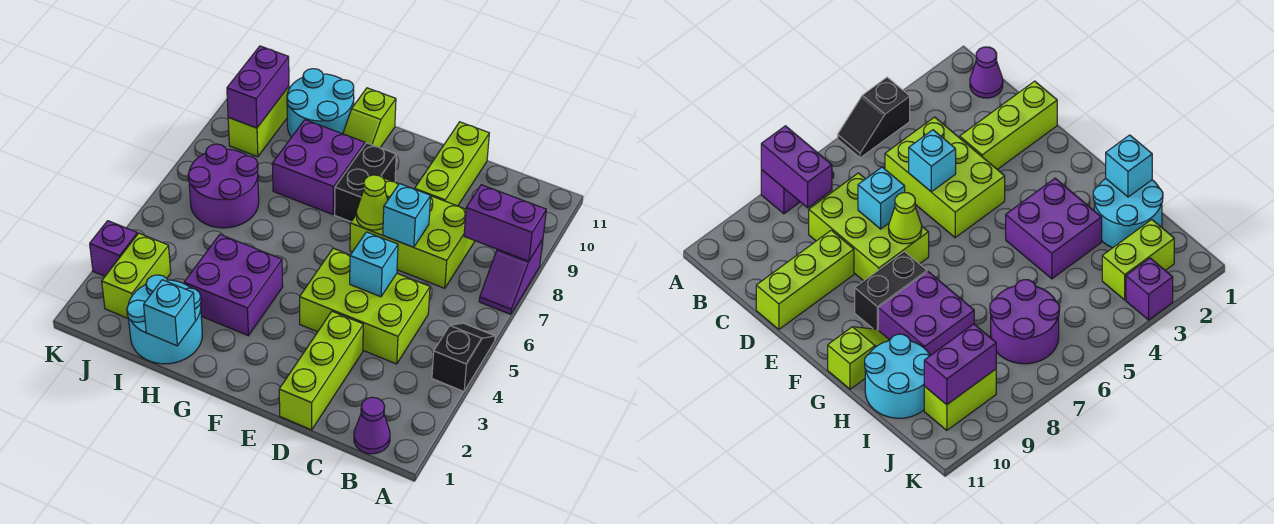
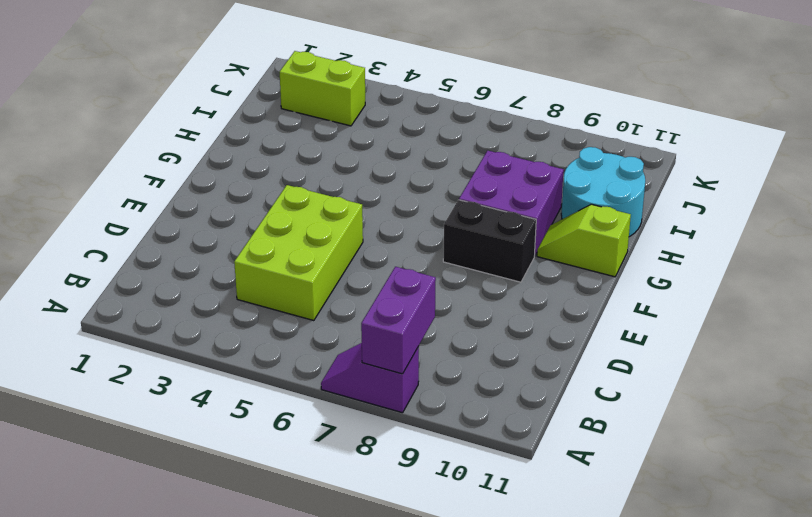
none -> black 1x2 slope [432,323,495,391]
none -> purple 1x1 cone [354,397,390,454]
none -> lime 2x3 brick [350,178,475,288]

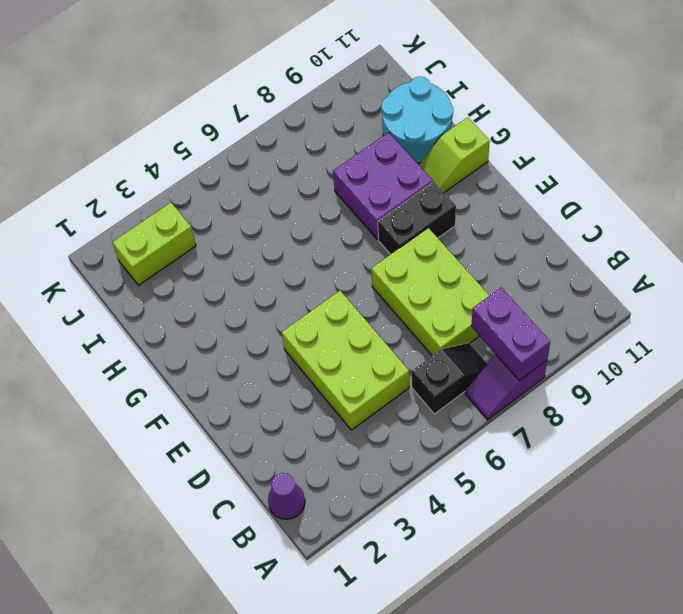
black 1x2 slope [412,343,487,414] -> black 1x2 slope moved to [432,323,495,391]
none -> lime 1x3 brick [279,312,363,430]
none -> lime 1x3 brick [415,122,489,206]
none -> purple 2x2 brick [184,235,283,336]

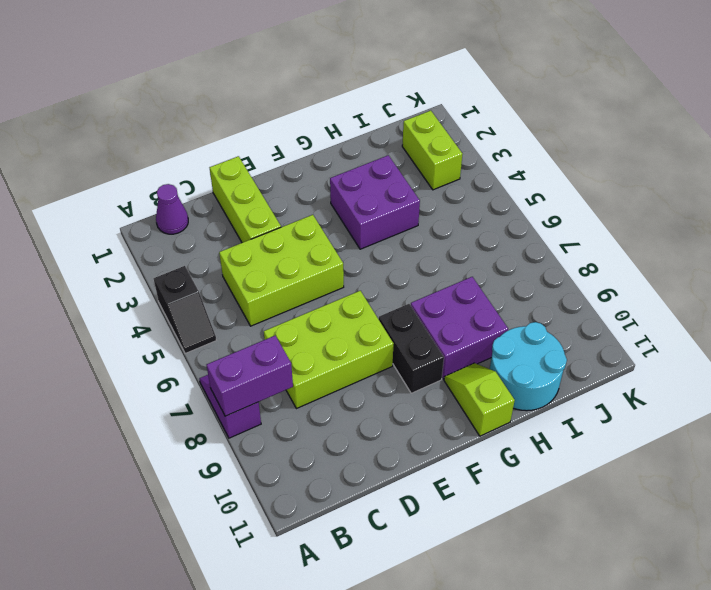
none -> lime 1x3 brick [415,122,489,206]
none -> cyan 2x2 round brick [127,275,202,364]
none -> purple 2x2 round brick [188,144,259,228]

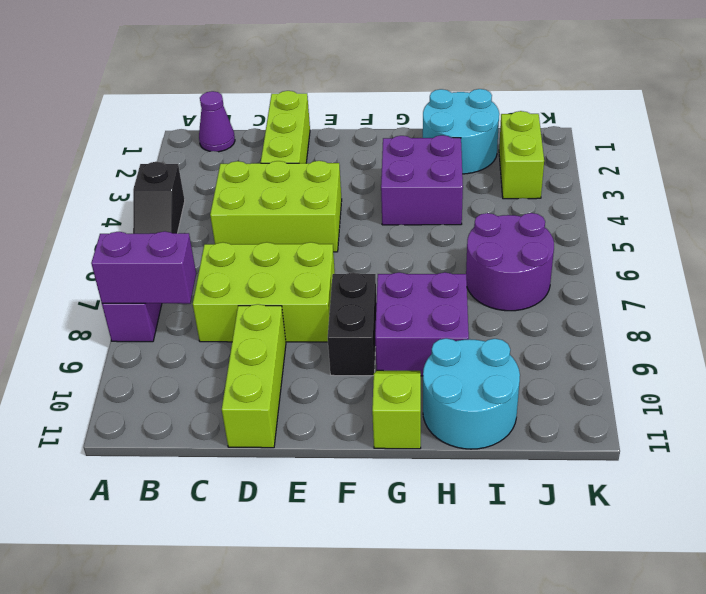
none -> lime 1x2 brick [228,87,289,157]
none -> purple 1x1 brick [90,221,137,276]
none -> cyan 1x1 brick [350,232,398,297]

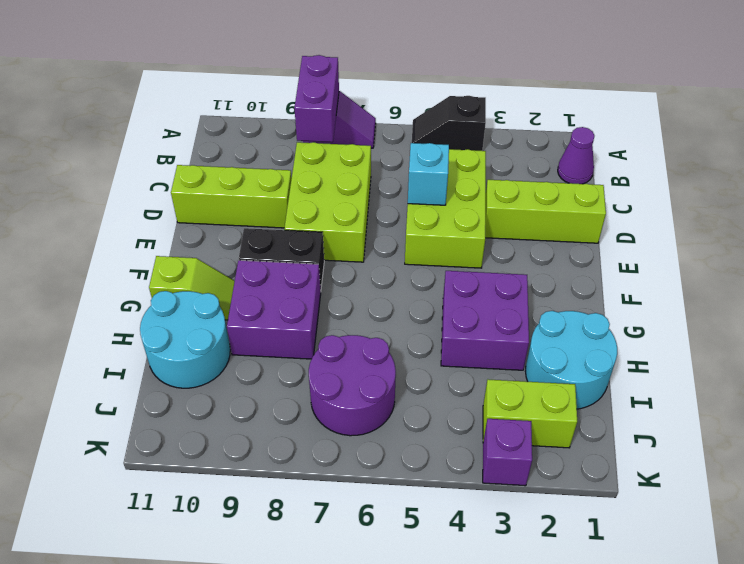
none -> lime 1x2 brick [228,87,289,157]
none -> cyan 1x1 brick [383,184,431,247]
none -> lime 1x1 cone [357,175,388,230]

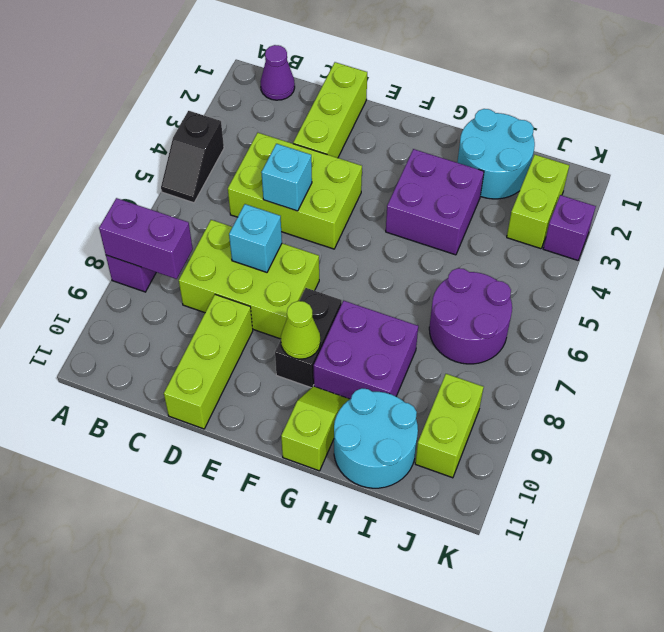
lime 1x1 cone [281,301,320,359] -> lime 1x1 cone moved to [357,175,388,230]
none -> cyan 1x1 brick [144,280,195,346]
none -> purple 1x2 brick [227,46,289,128]

